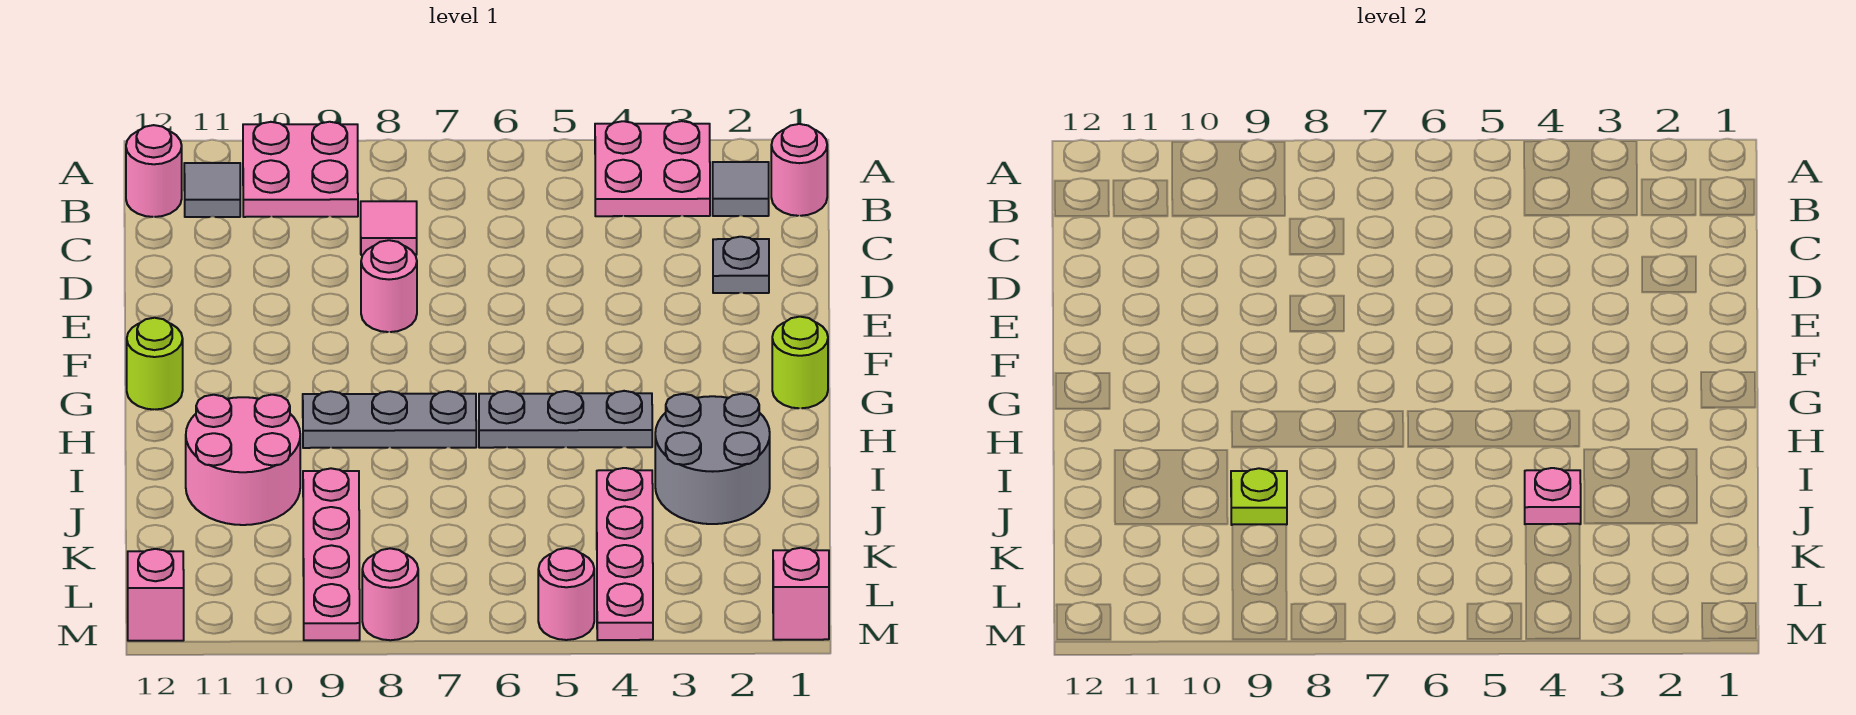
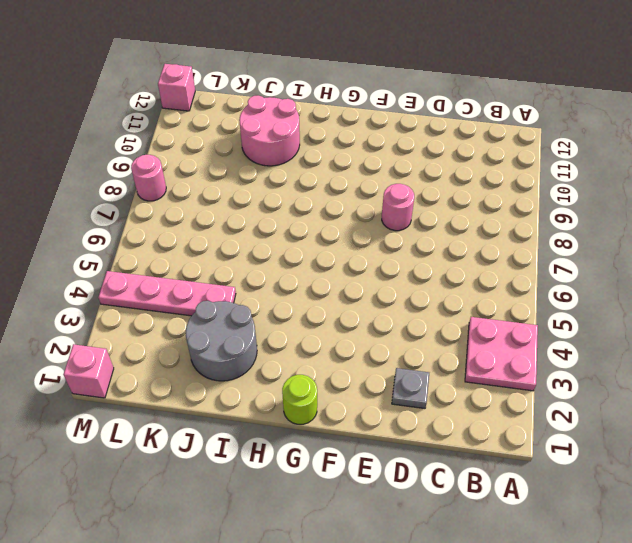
none -> pink 2x2 plate [243,122,358,217]
none -> pink 1x1 round brick [771,124,827,216]
none -> grey 1x1 tile [713,162,769,216]

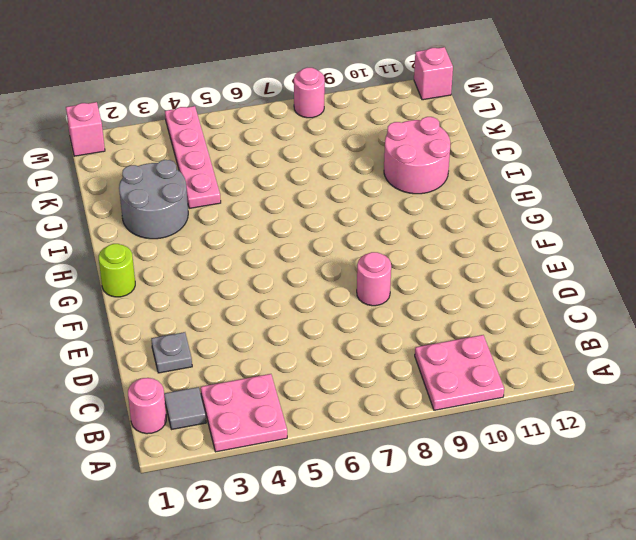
none -> grey 1x1 tile [184,163,240,217]
none -> pink 1x1 round brick [126,125,182,217]
none -> pink 1x1 tile [361,201,417,255]

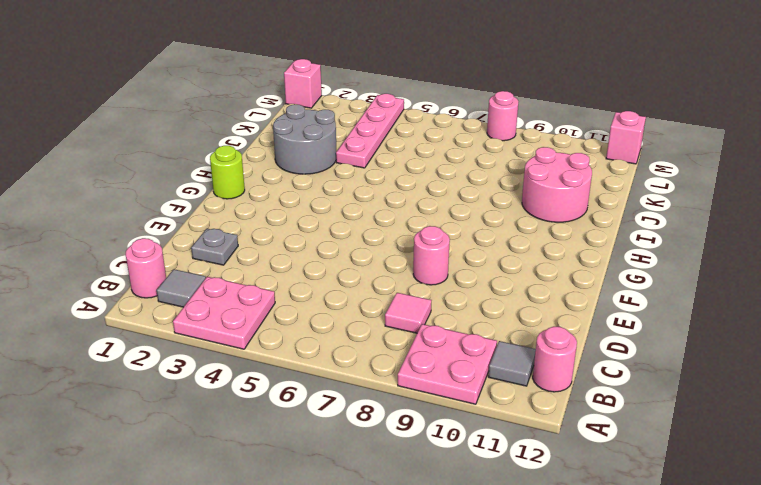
none -> lime 1x1 round brick [127,318,183,410]
none -> grey 1x3 plate [479,391,652,448]
none -> grey 1x3 plate [303,391,476,448]

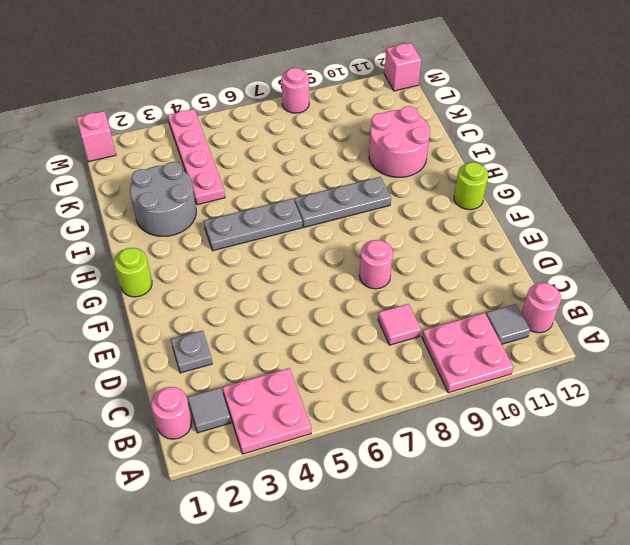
none -> pink 1x4 plate [303,468,360,640]
none -> pink 1x1 round brick [538,548,594,640]
none -> pink 1x1 plate [1525,468,1581,524]

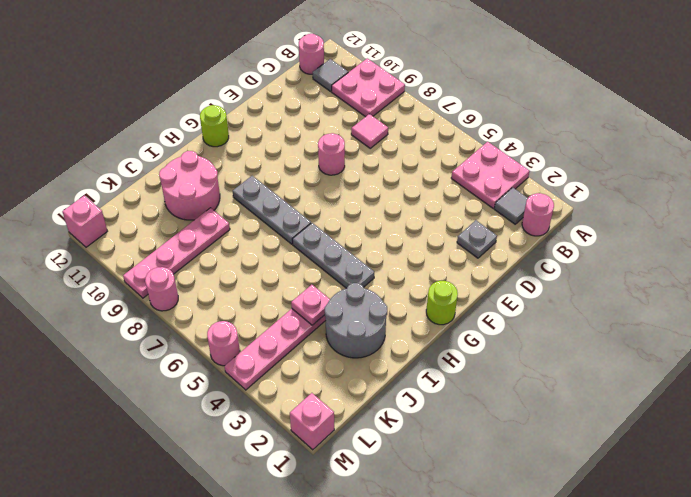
none -> lime 1x1 plate [1231,468,1287,525]

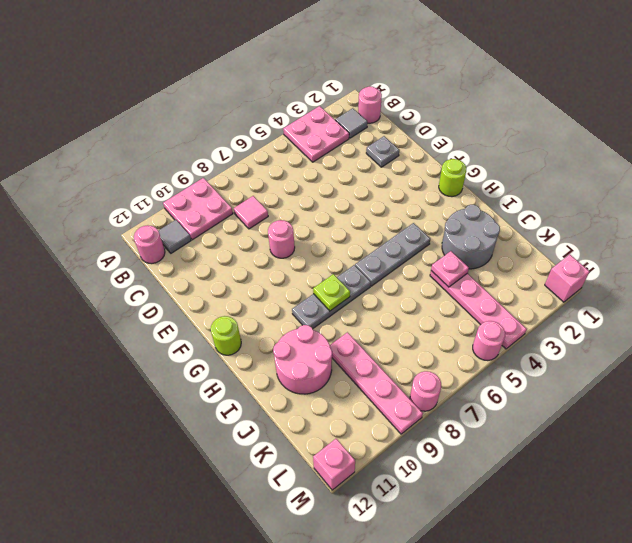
lime 1x1 plate [313,274,350,311] -> lime 1x1 plate moved to [1231,468,1287,525]

